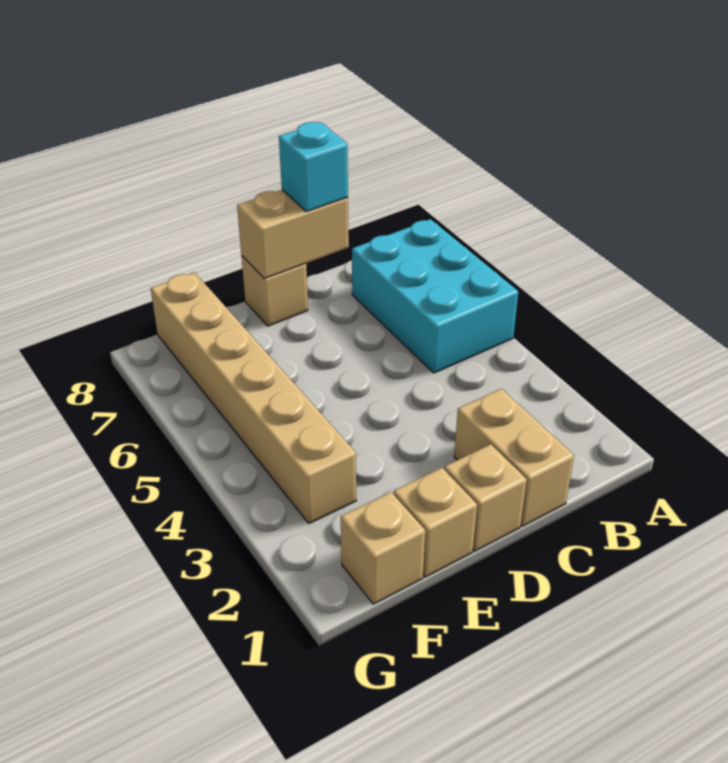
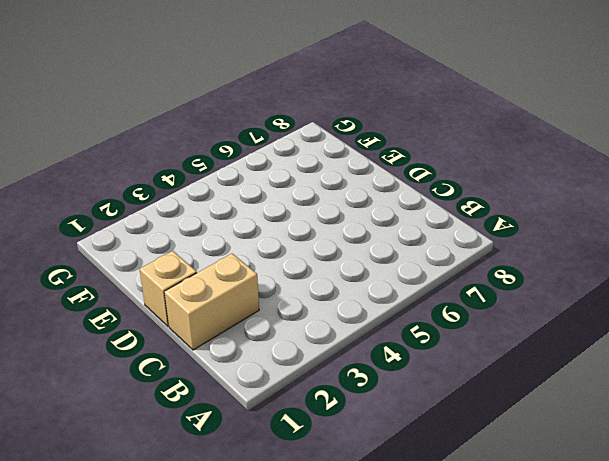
none -> cyan 2x3 brick [352,219,518,373]
none -> tan 1x1 brick [241,256,308,326]

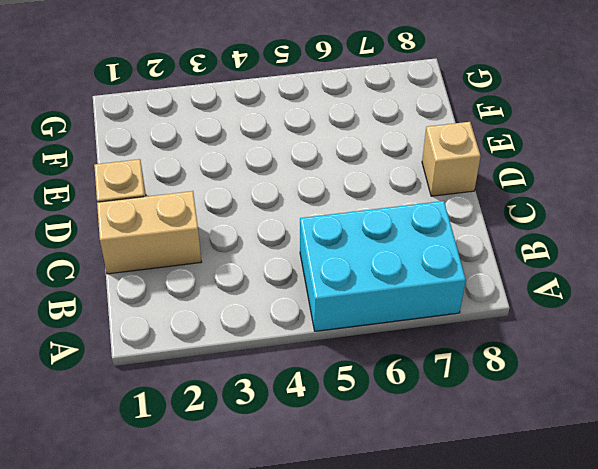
none -> tan 1x1 brick [394,468,477,577]
none -> tan 1x1 brick [341,492,425,604]

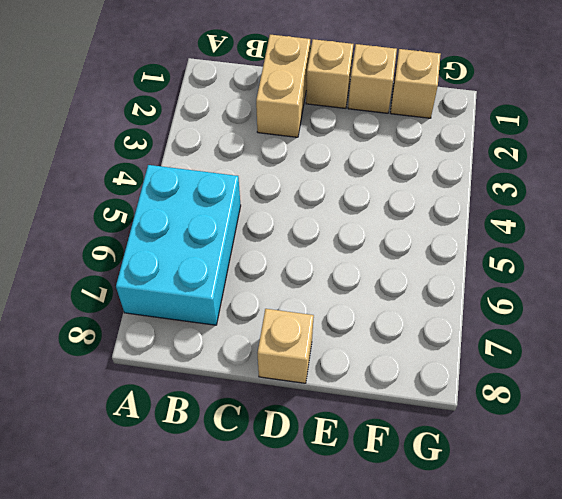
none -> tan 1x6 brick [151,272,356,523]
none -> tan 1x2 brick [237,190,349,279]

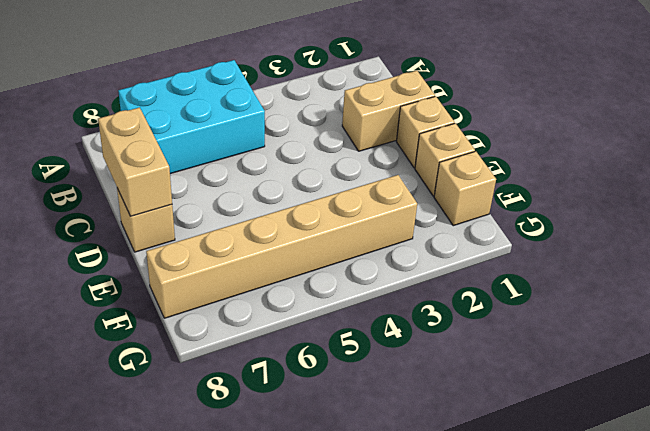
none -> cyan 1x1 brick [279,122,348,212]

